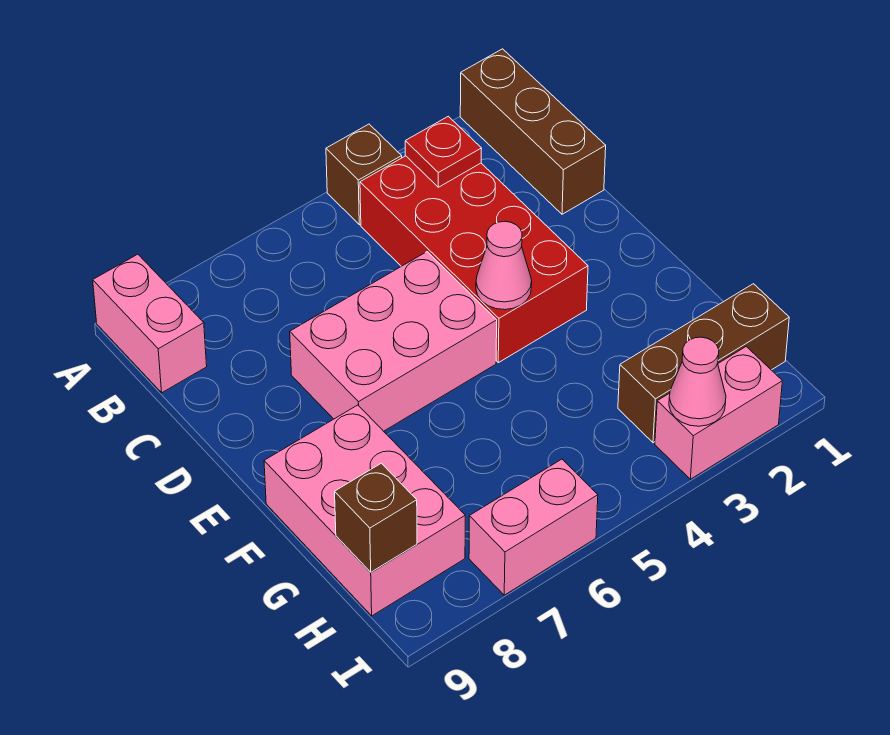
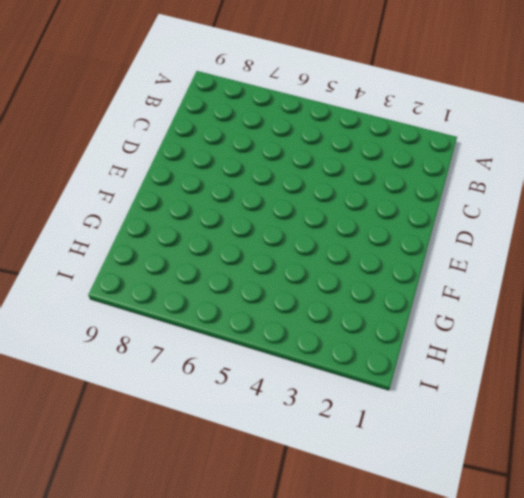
none -> brown 1x3 brick [460,49,606,214]
none -> brown 1x1 brick [326,124,402,225]
none -> pink 1x2 brick [93,254,207,393]

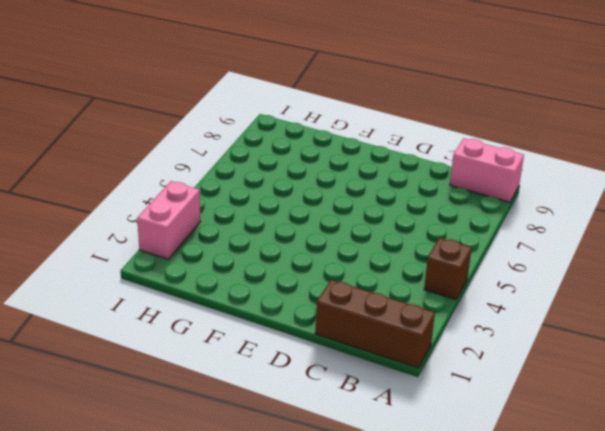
none -> red 2x4 brick [360,156,588,363]
none -> pink 2x3 brick [290,252,497,431]
none -> pink 2x3 brick [264,405,465,616]

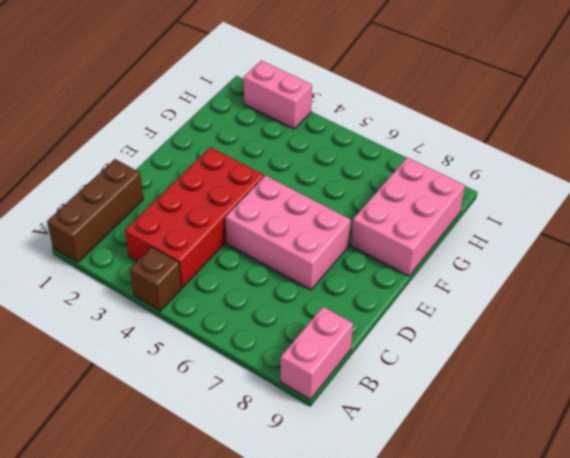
none -> brown 1x3 brick [618,284,789,443]
none -> pink 1x2 brick [469,459,598,595]
none -> red 1x1 plate [405,116,482,187]

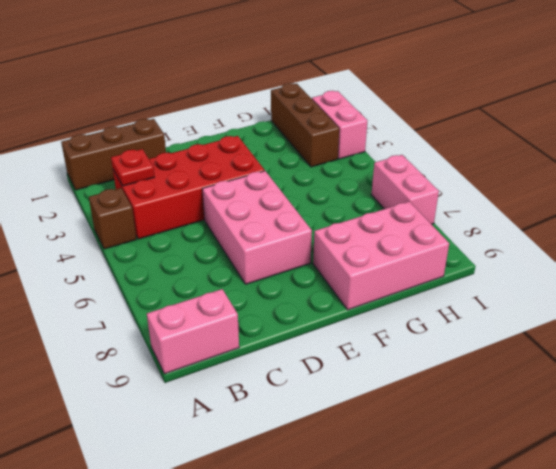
none -> pink 1x1 cone [476,222,532,310]
none -> brown 1x1 brick [335,463,417,572]
none -> pink 1x1 cone [669,337,726,426]

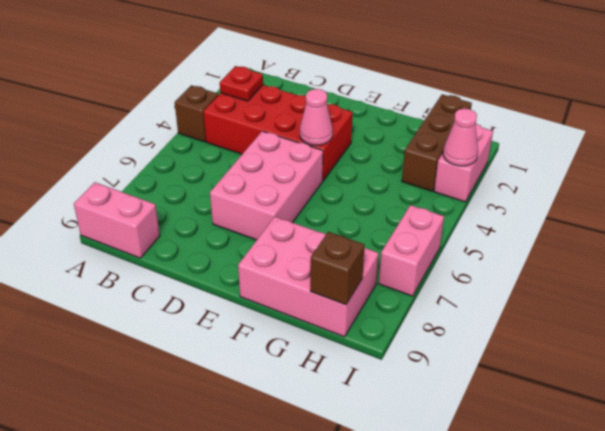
none -> brown 1x3 brick [460,49,606,214]

